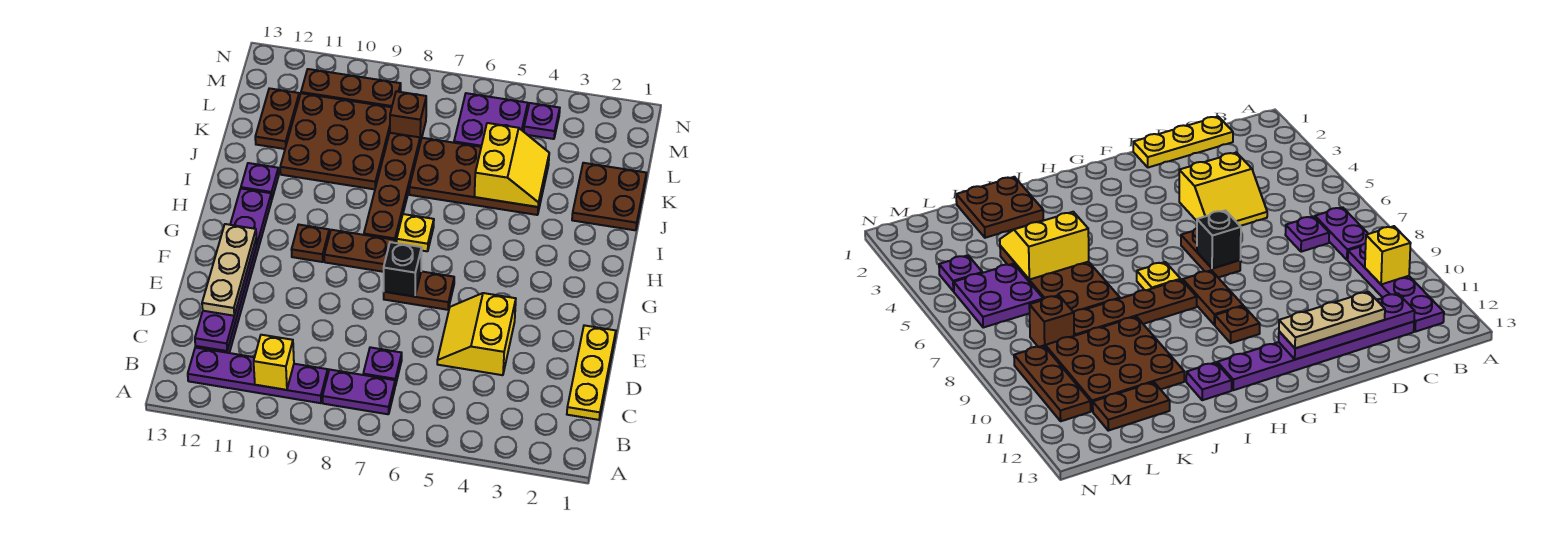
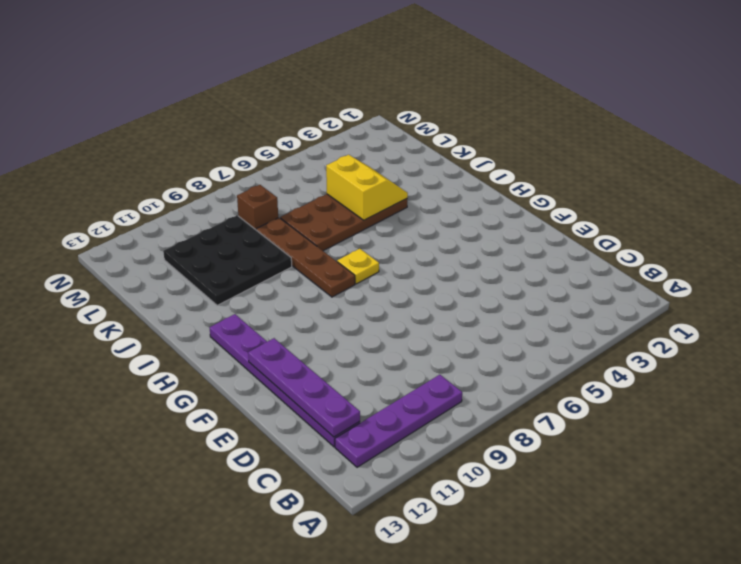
black 3x3 plate [163,215,292,305] -> brown 3x3 plate [280,93,392,189]
none -> purple 1x2 plate [322,370,395,414]
none -> yellow 1x3 plate [567,325,616,420]
none -> purple 1x1 plate [363,347,402,386]

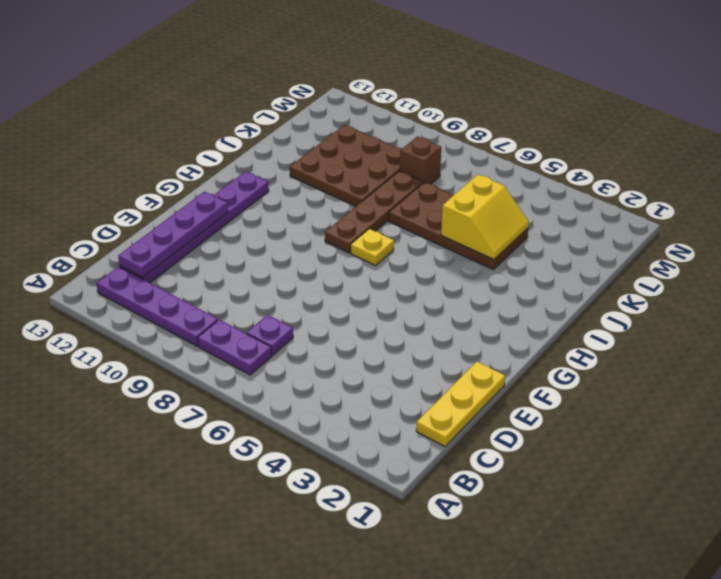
none -> yellow 2x2 slope [437,293,516,375]
none -> brown 1x2 plate [384,271,454,310]
none -> brown 1x2 plate [324,230,395,272]

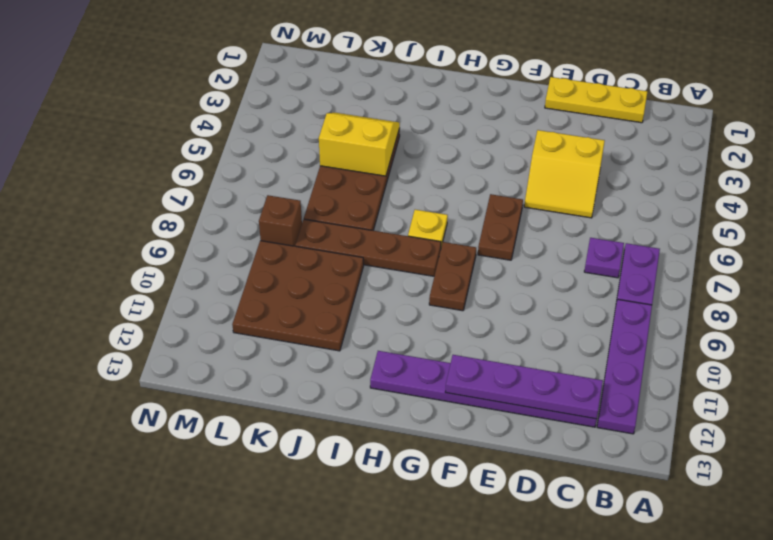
none -> brown 1x1 plate [292,225,329,262]
none -> purple 1x1 plate [241,163,279,198]
none -> brown 2x2 plate [572,163,646,230]

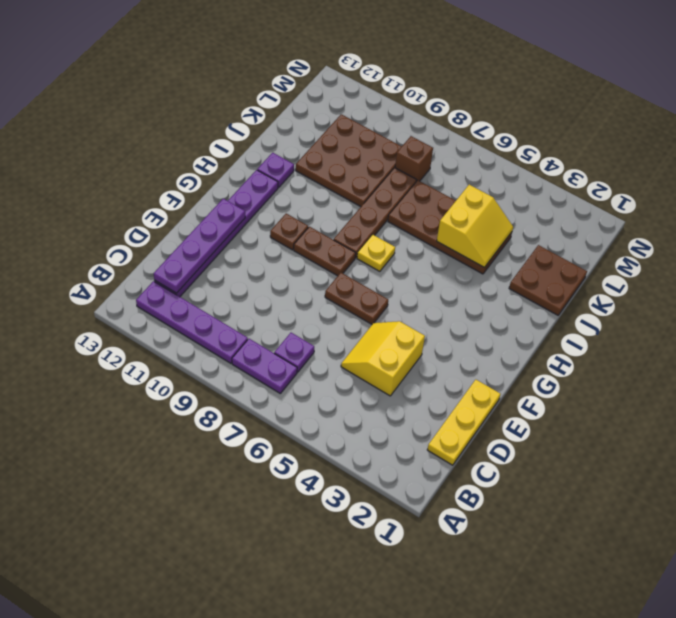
none -> brown 1x2 plate [255,88,299,149]
none -> purple 2x2 plate [454,93,528,147]
none -> purple 1x1 plate [524,103,560,139]

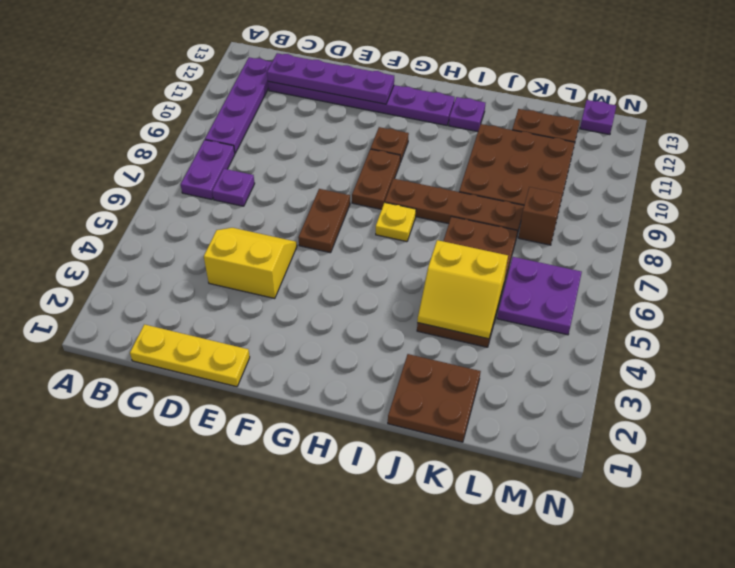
purple 1x1 plate [580,100,616,135] -> purple 1x1 plate moved to [524,103,560,139]
none -> brown 1x3 plate [301,69,401,107]
none -> yellow 1x1 brick [254,335,294,390]
none -> black 1x1 brick [384,242,422,297]

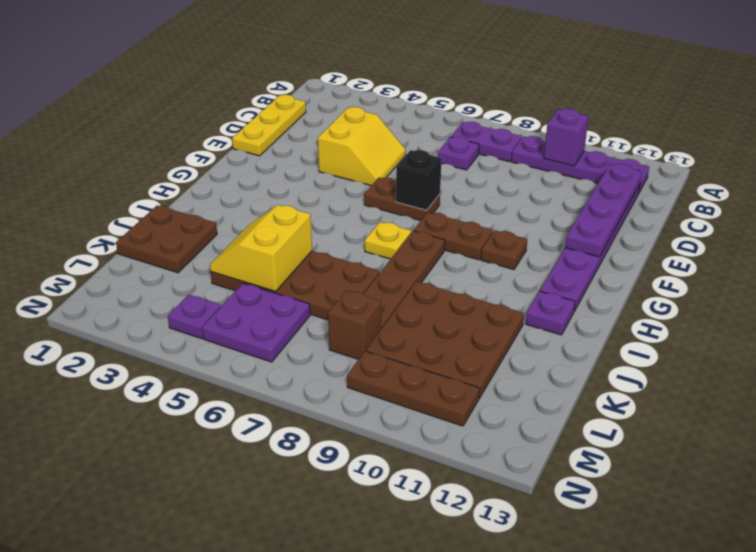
purple 1x1 brick [544,109,589,166] -> yellow 1x1 brick [254,335,294,390]
none -> brown 1x2 plate [255,88,299,149]
none -> tan 1x3 plate [202,224,256,316]

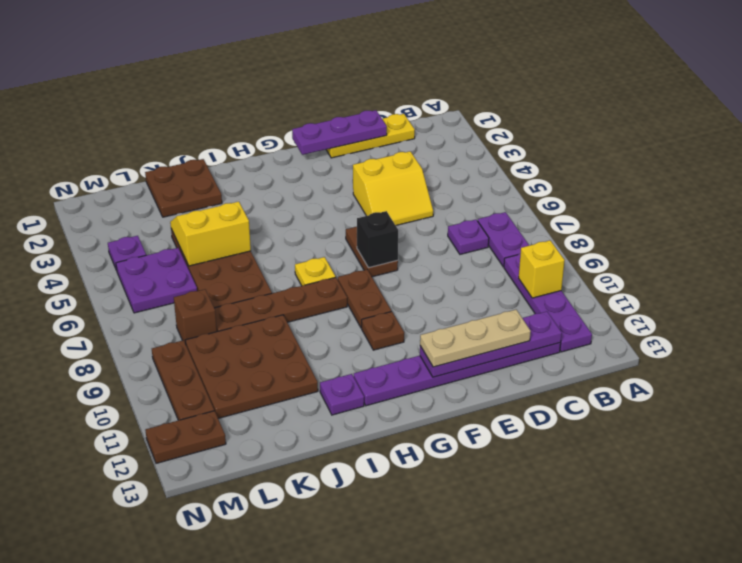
purple 1x3 plate [292,110,387,155] -> none
brown 1x2 plate [146,411,226,463] -> brown 1x2 plate moved to [255,88,299,149]

